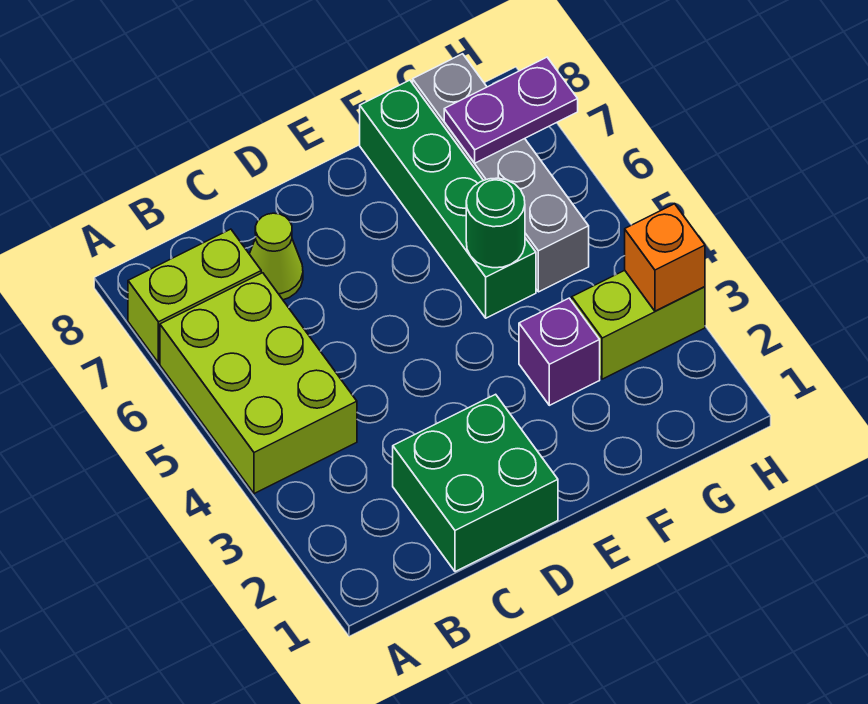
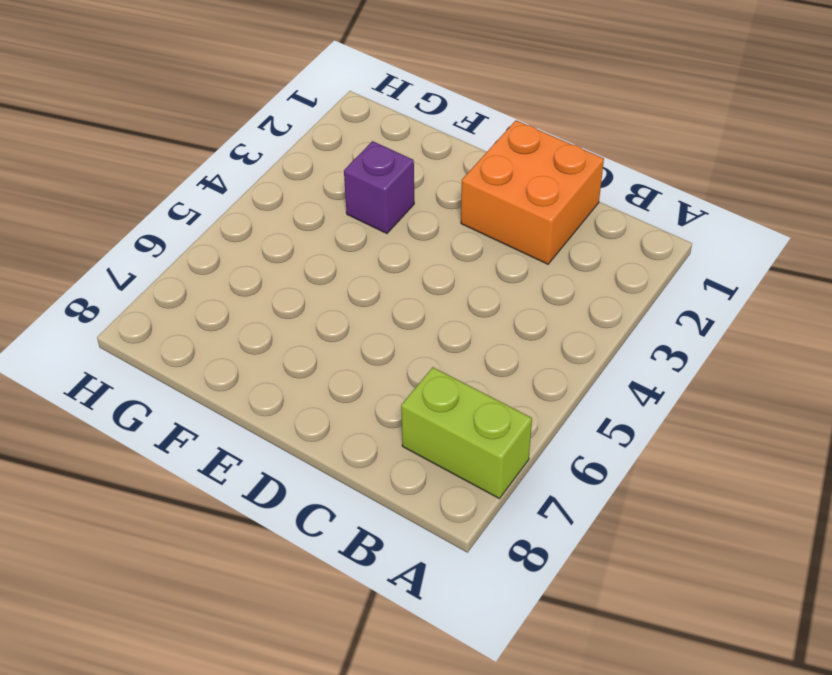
orange 2x2 brick [461,120,604,264] -> green 2x2 brick [393,394,558,572]
none -> lime 2x3 brick [160,273,357,494]
none -> lime 1x1 cone [250,213,303,300]

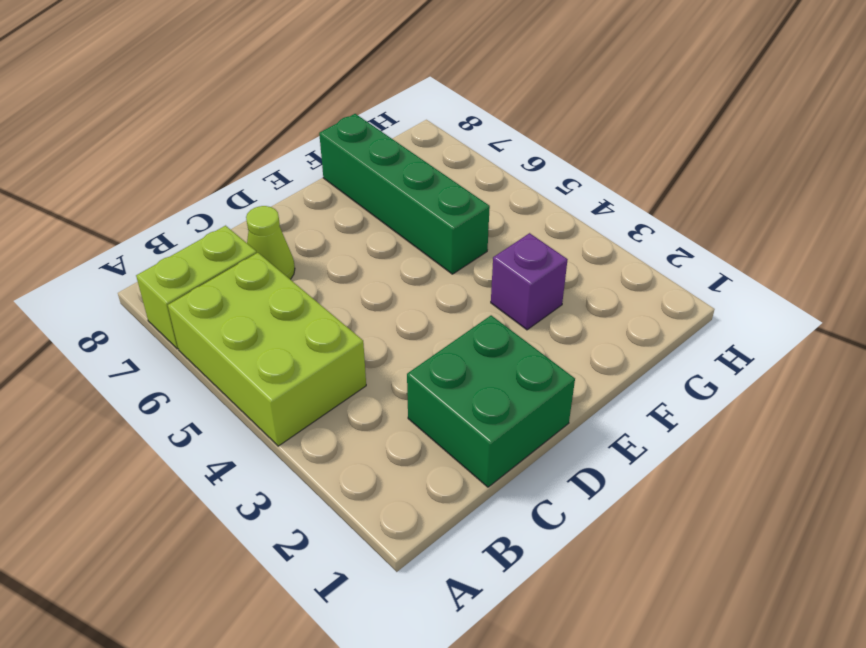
none -> lime 1x2 brick [572,270,705,379]
none -> grey 1x4 brick [413,54,589,292]

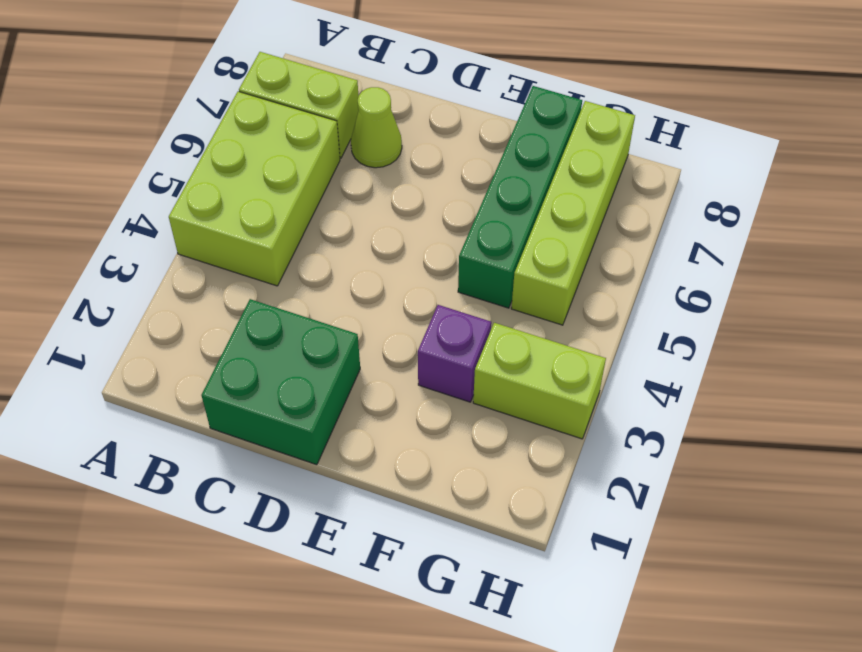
lime 1x4 brick [511,101,635,325] -> grey 1x4 brick [413,54,589,292]
none -> green 1x1 round brick [466,178,525,268]
none -> purple 1x2 plate [444,57,578,163]

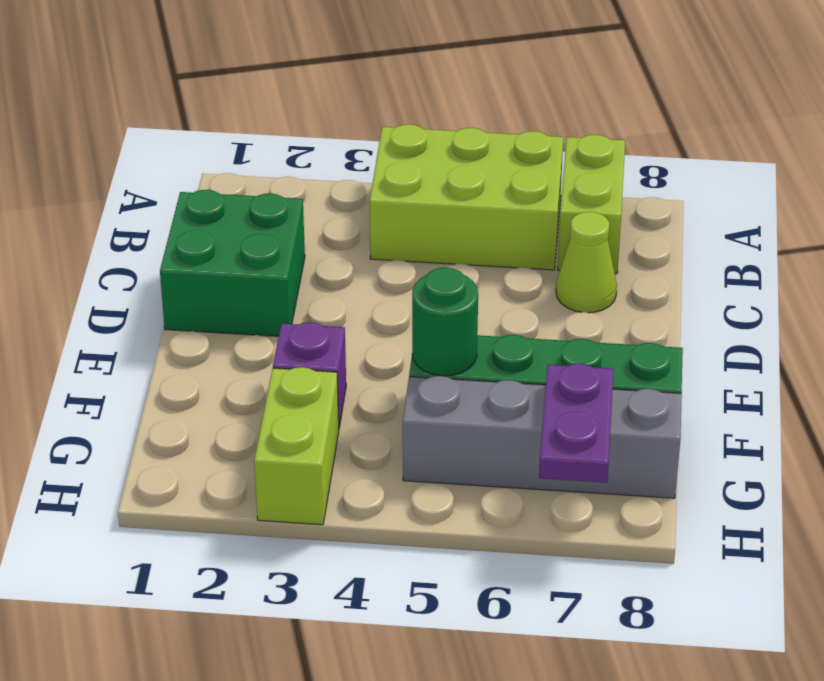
none -> orange 1x1 brick [625,204,705,311]

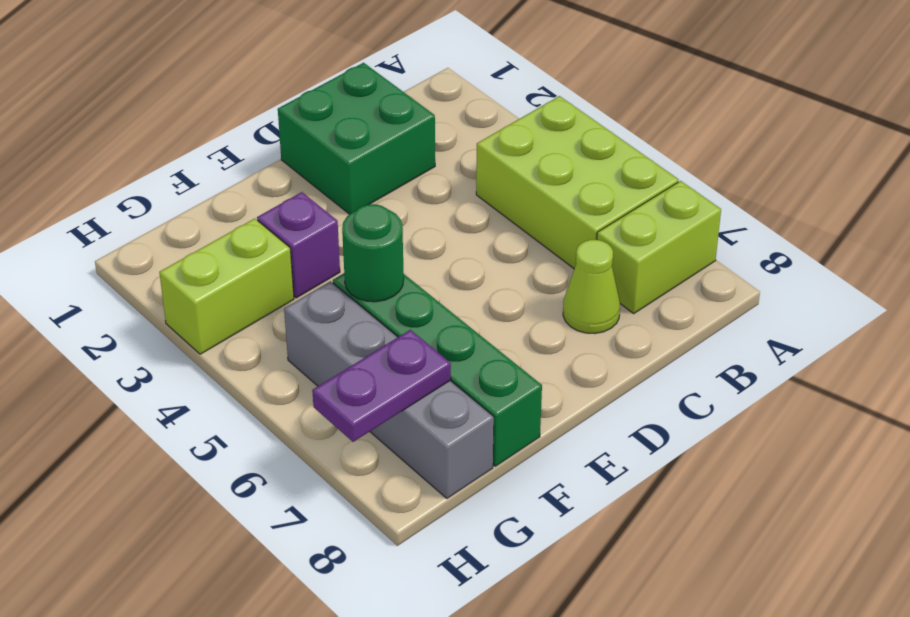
none -> orange 1x1 brick [625,204,705,311]

